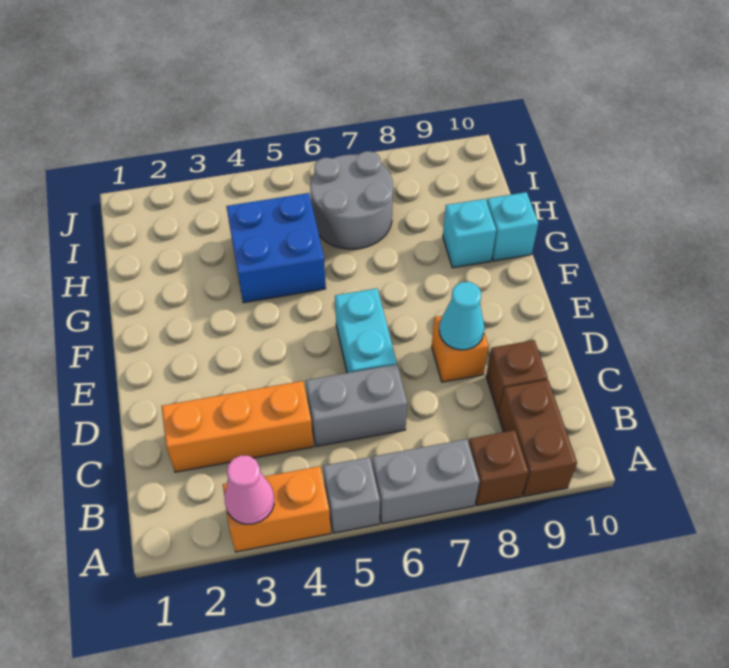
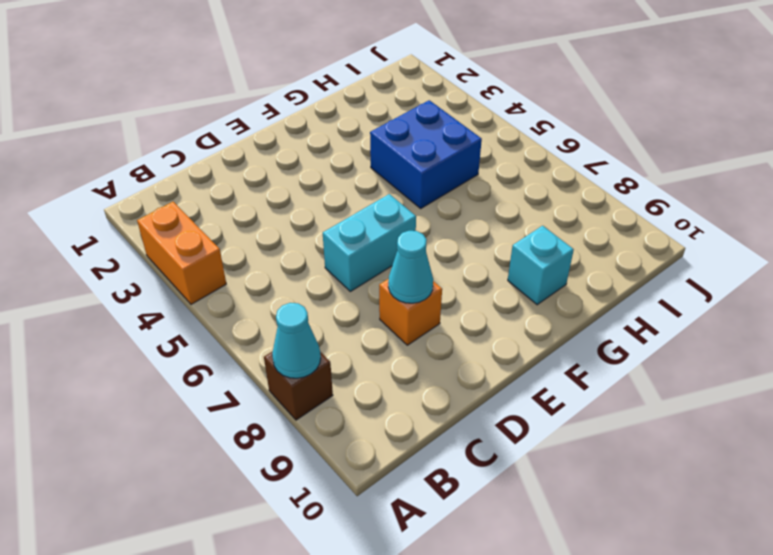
cyan 1x1 cone [272,303,321,378] -> none
none -> grey 1x1 brick [323,457,380,533]
none -> grey 1x2 brick [372,439,480,524]
none -> brown 1x2 brick [498,380,577,496]

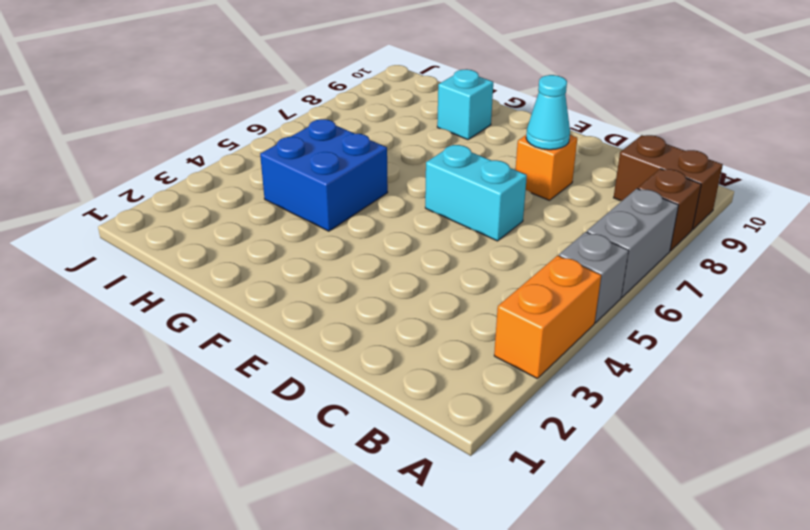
none -> orange 1x3 brick [162,381,314,472]
none -> grey 1x2 brick [306,364,407,446]
none -> brown 1x1 brick [486,340,548,413]

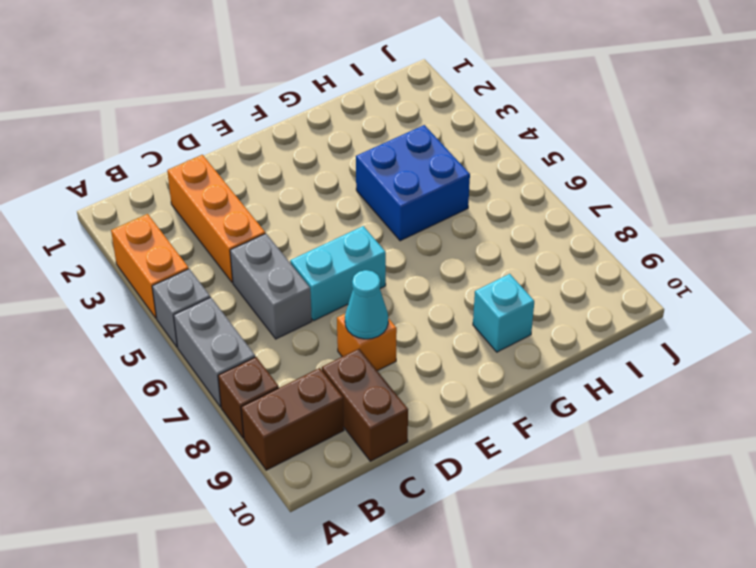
brown 1x2 brick [322,349,408,461] -> brown 1x1 brick [486,340,548,413]
none -> cyan 1x1 brick [487,192,538,261]
none -> grey 2x2 round brick [310,151,393,249]
none -> pink 1x1 cone [225,455,274,524]

